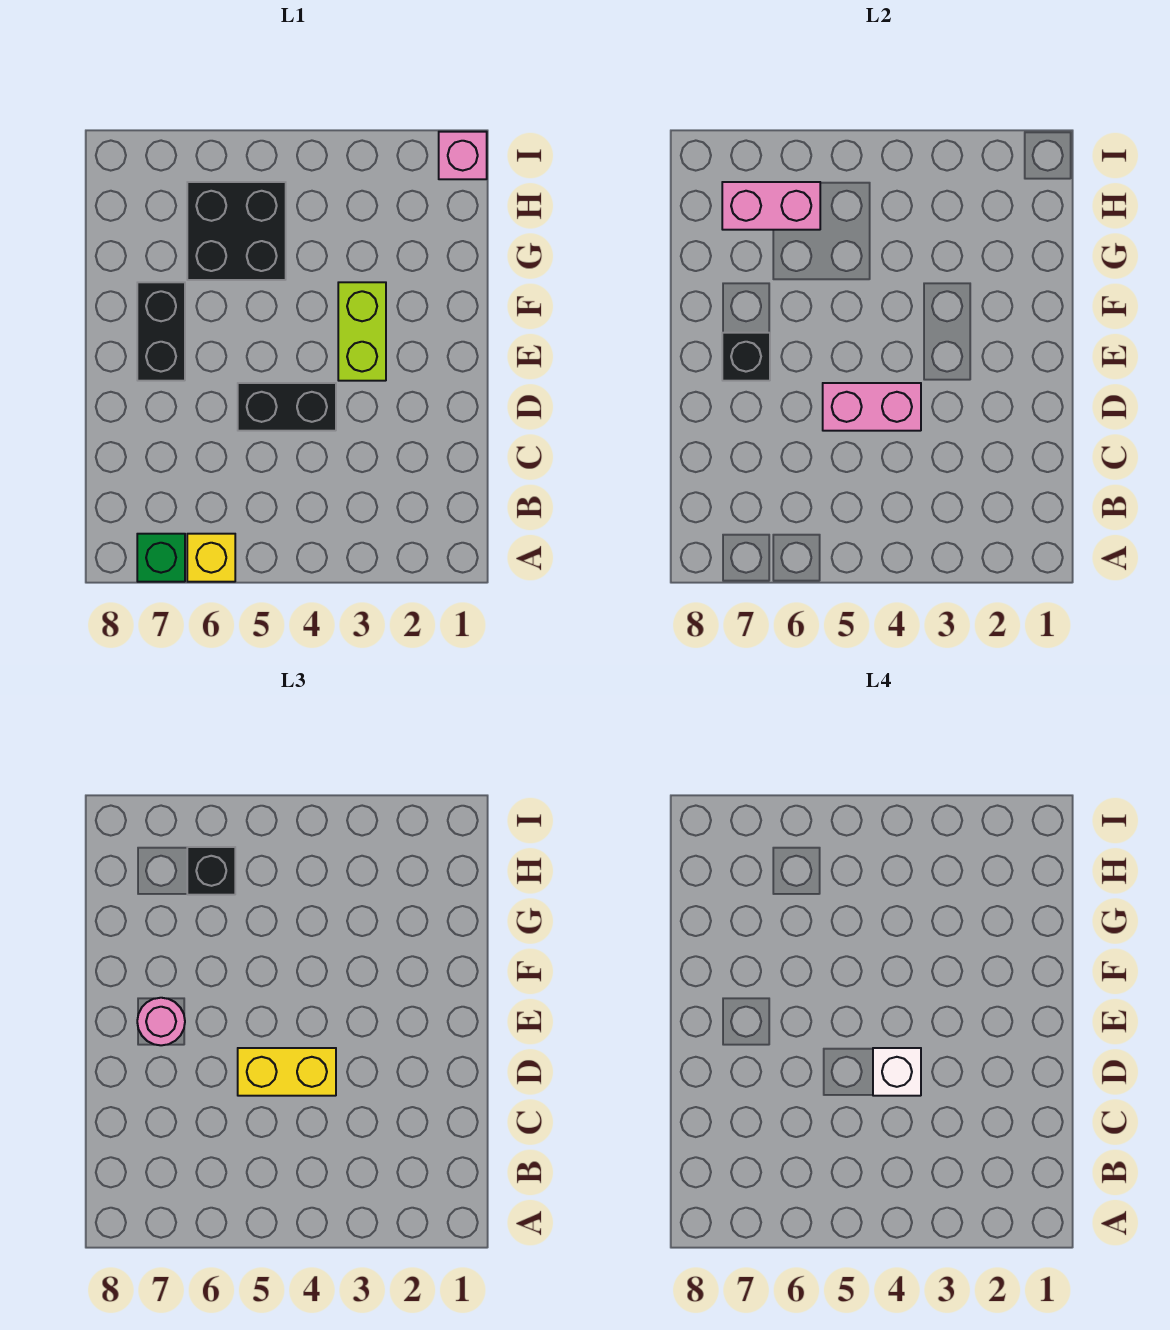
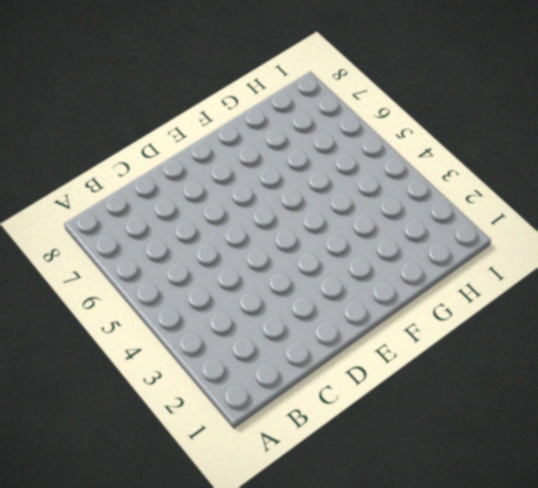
none -> yellow 1x1 brick [187,534,235,582]
none -> green 1x1 brick [137,534,185,582]
none -> black 1x2 brick [238,383,336,431]

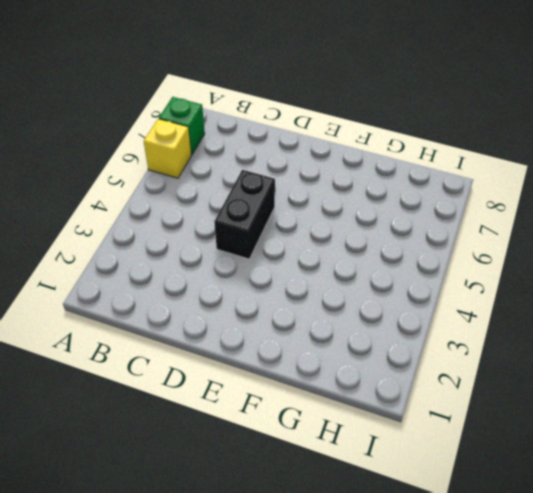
none -> lime 1x2 brick [338,282,386,381]
none -> black 1x2 brick [137,282,185,381]
none -> black 2x2 brick [187,182,286,280]

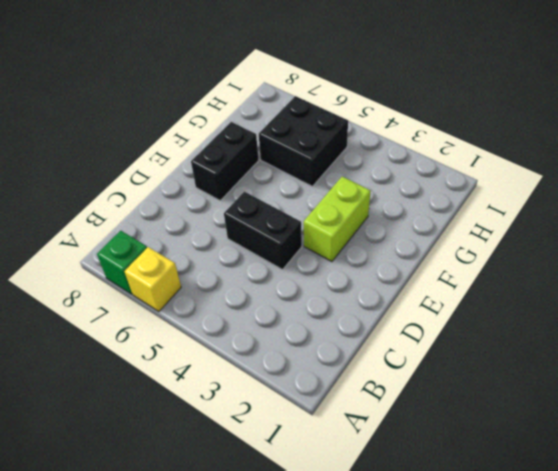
none -> pink 1x1 brick [439,132,487,179]
none -> pink 1x2 brick [823,383,921,431]
none -> black 1x1 brick [722,333,770,381]

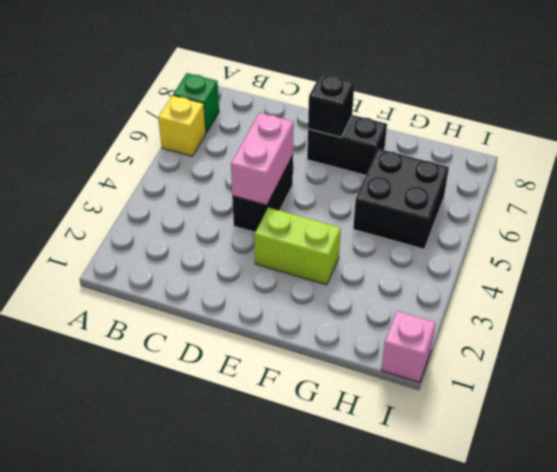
none -> pink 1x2 brick [722,182,820,230]
none -> yellow 1x2 brick [238,1048,336,1096]
none -> pink 1x1 round brick [137,998,185,1045]

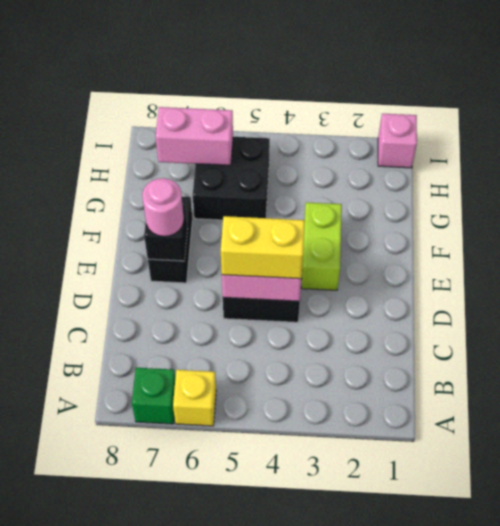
none -> black 1x1 brick [187,847,235,895]
none -> white 1x1 brick [873,1048,921,1096]

